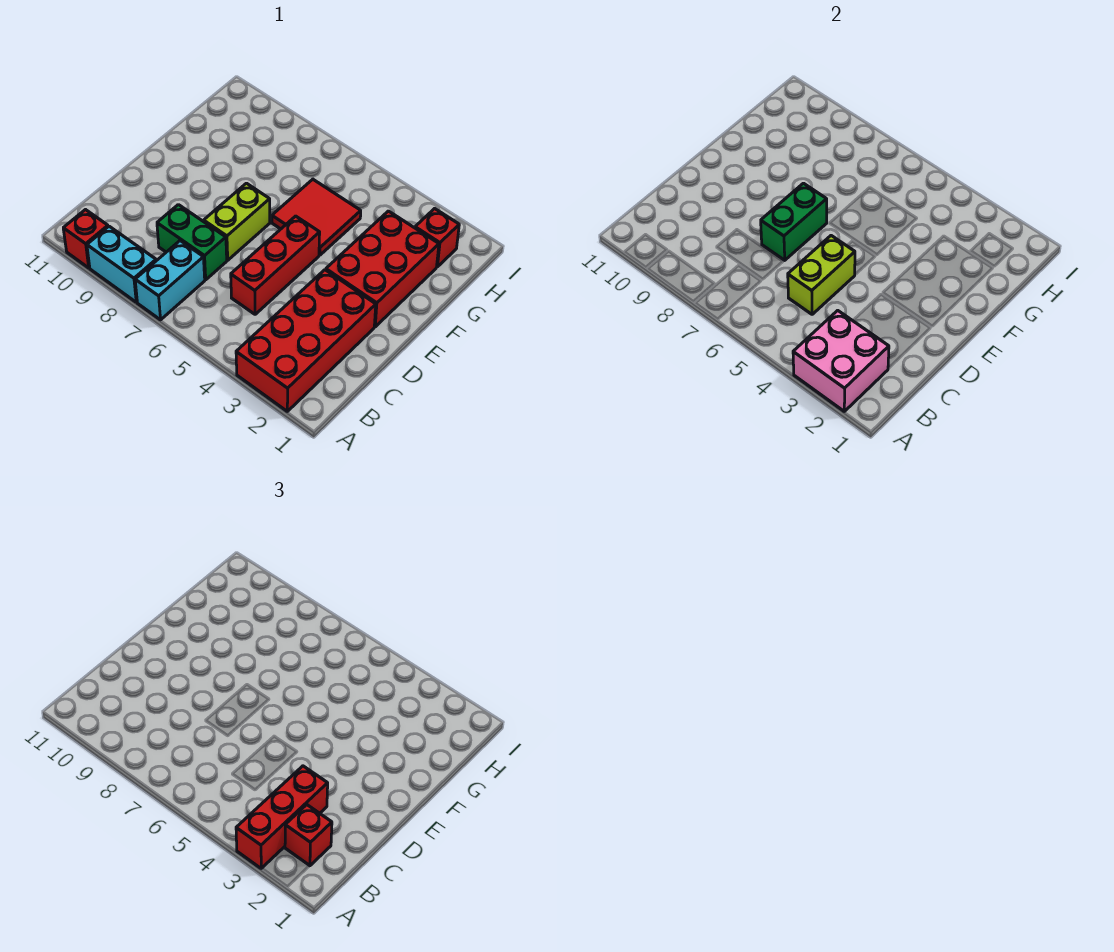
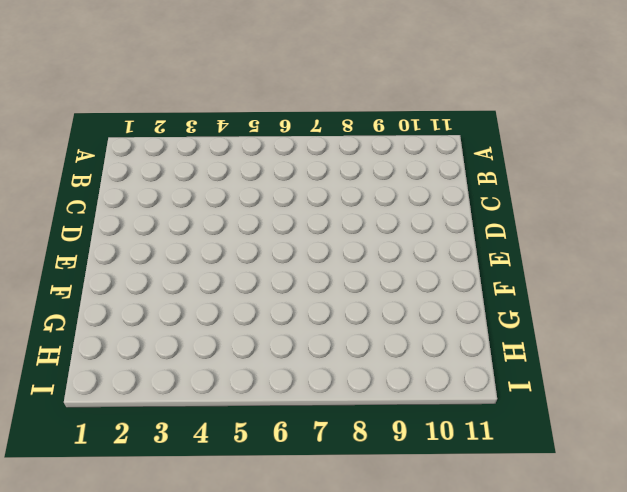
none -> red 2x4 brick [236,270,376,411]
none -> cyan 1x2 brick [135,241,205,320]
none -> cyan 1x2 brick [87,226,156,302]

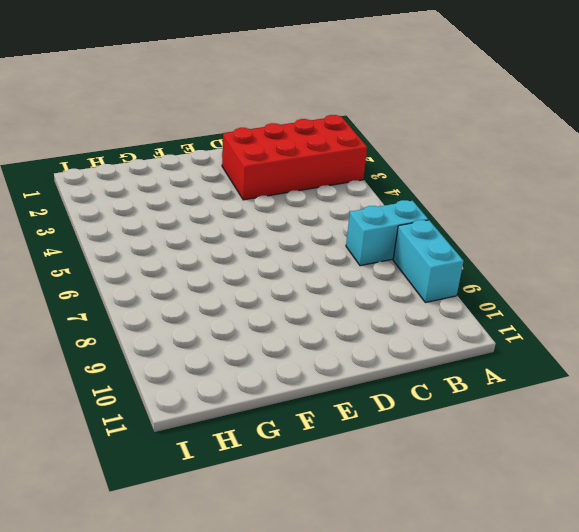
none -> red 1x1 brick [63,210,108,268]
none -> red 1x3 brick [231,216,320,314]
none -> green 1x2 brick [157,205,227,280]

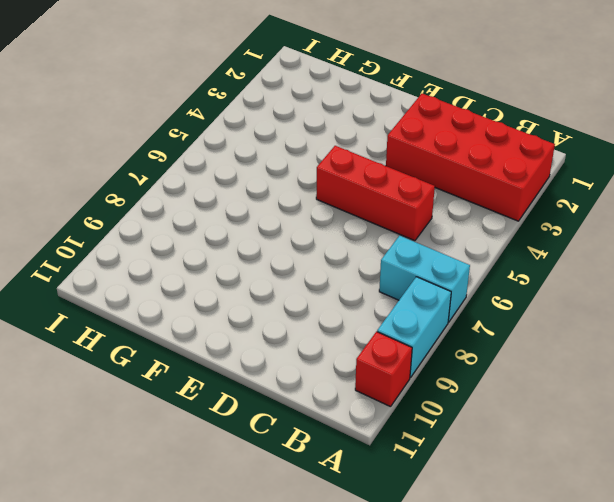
none -> green 1x2 brick [157,205,227,280]
none -> lime 1x2 brick [204,183,270,260]
none -> red 2x3 brick [326,211,439,327]

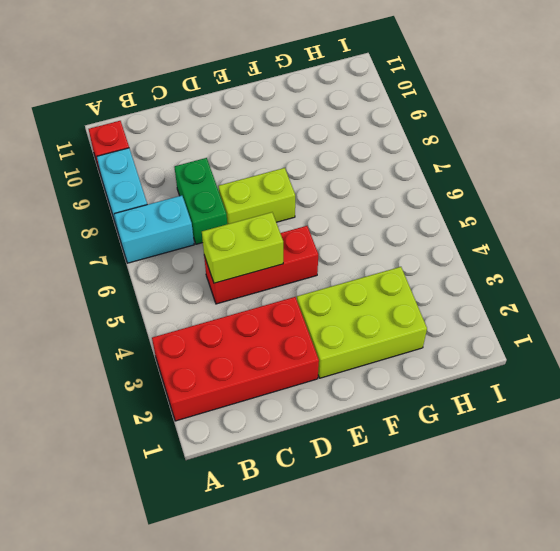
lime 2x3 brick [297,267,427,378] -> red 2x3 brick [326,211,439,327]
none -> red 2x2 tile [272,179,361,255]
none -> red 1x1 brick [415,209,459,267]
none -> pink 2x2 brick [793,310,889,411]

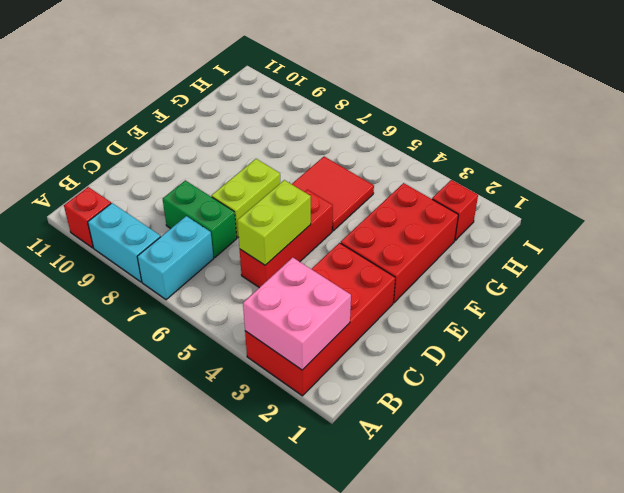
none -> green 1x2 brick [761,183,827,260]
none -> red 1x3 brick [236,766,328,868]
none -> red 1x1 brick [285,805,332,866]

